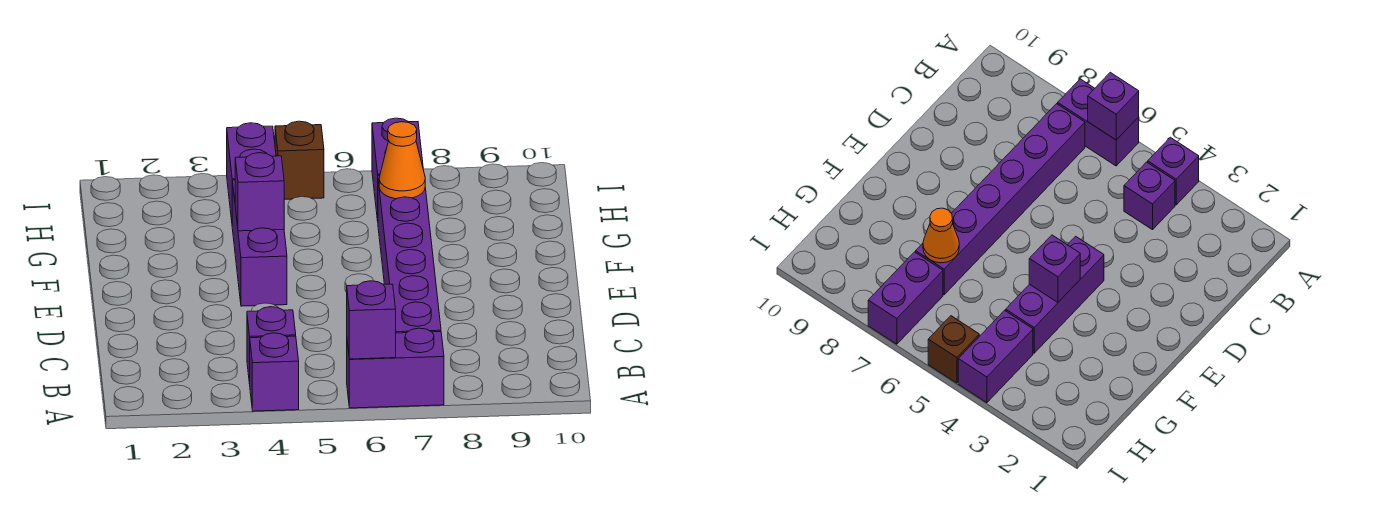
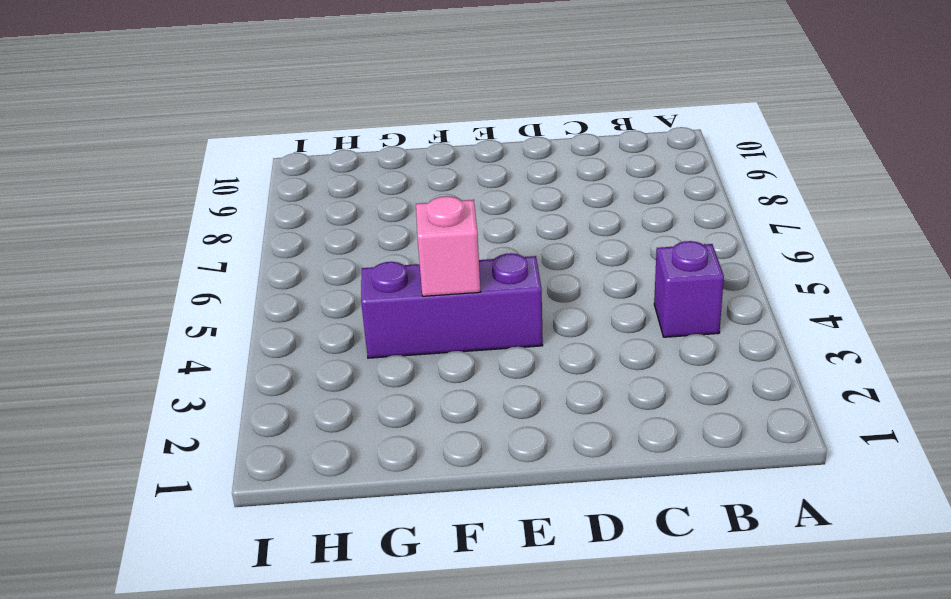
pink 1x1 brick [416,196,480,296] -> purple 1x1 brick [235,153,284,231]
none -> purple 1x1 brick [250,333,299,411]
none -> purple 1x2 brick [347,328,444,408]

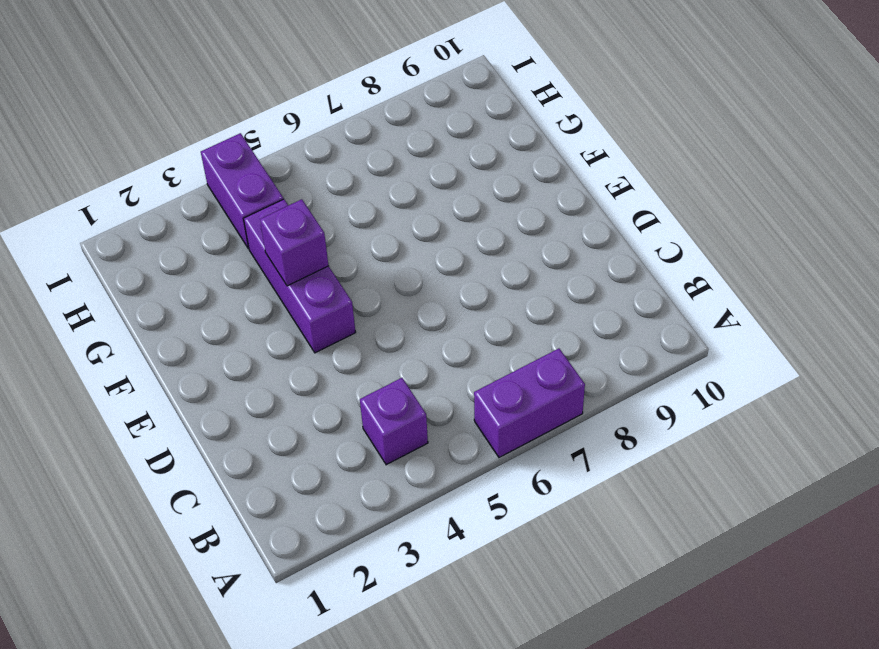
none -> purple 1x1 brick [250,333,299,411]
none -> purple 1x6 brick [378,175,441,333]

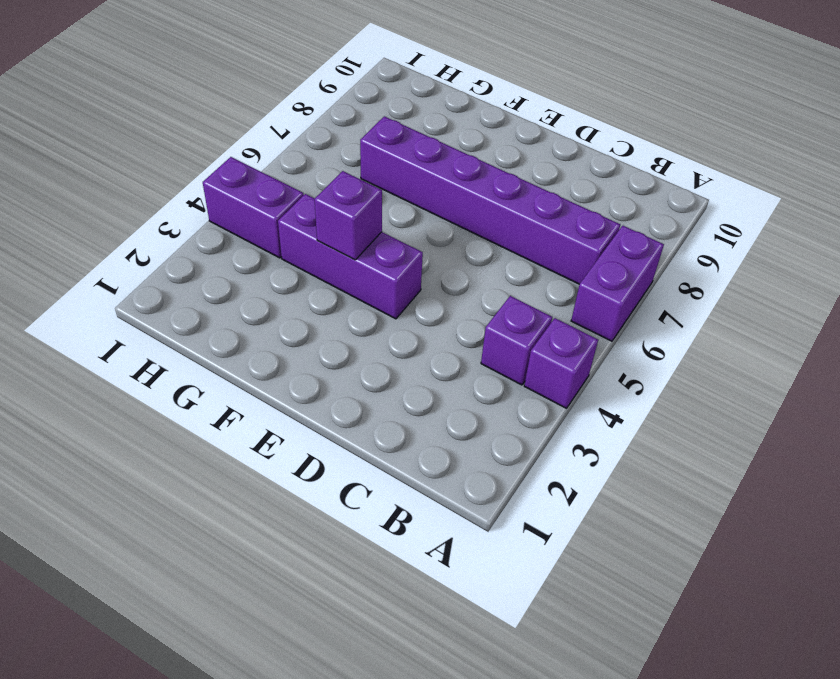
none -> purple 1x2 brick [372,118,423,221]
none -> brown 1x1 brick [275,121,324,199]

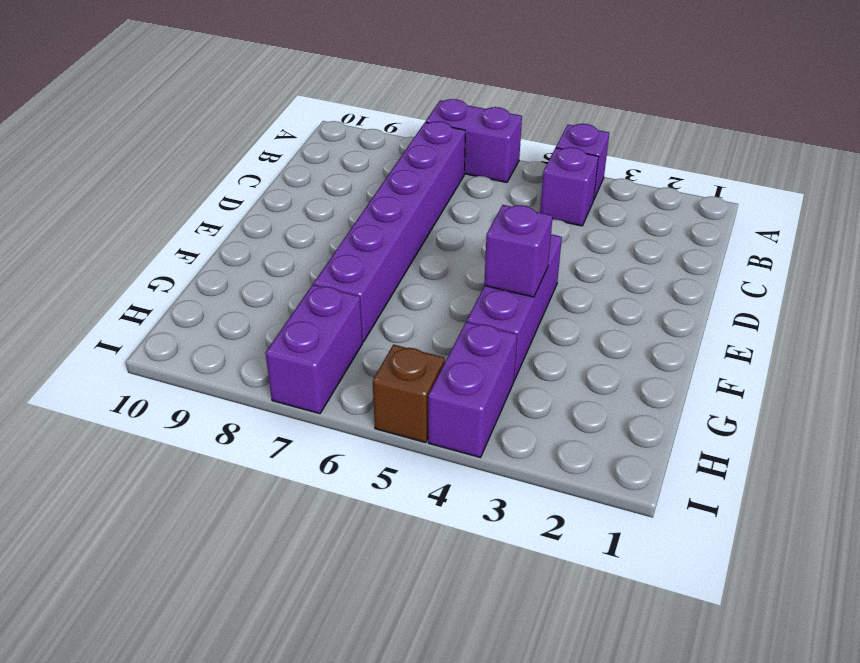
none -> purple 1x1 brick [347,281,396,359]
none -> orange 1x1 cone [379,122,425,199]

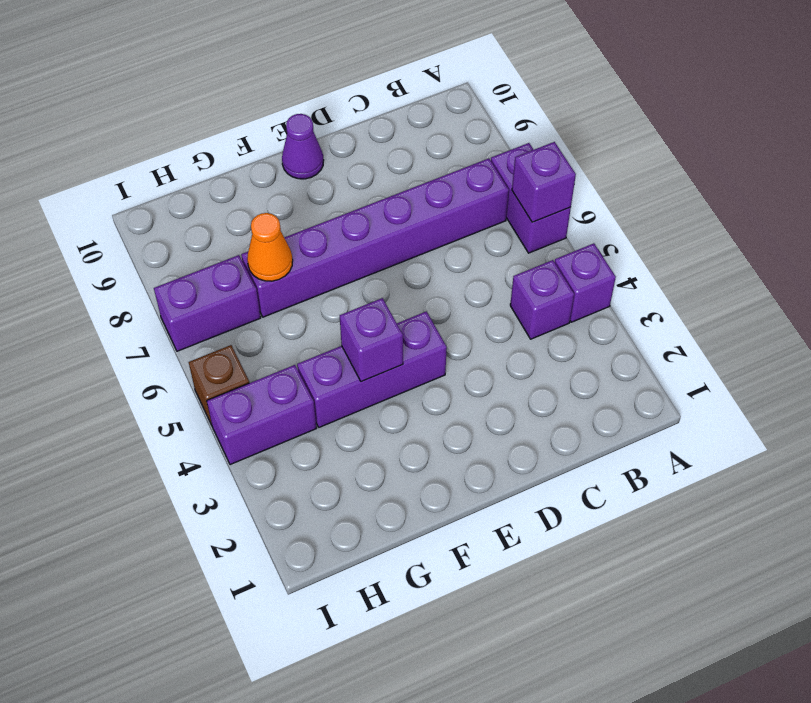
purple 1x1 cone [282,114,324,179] -> none

